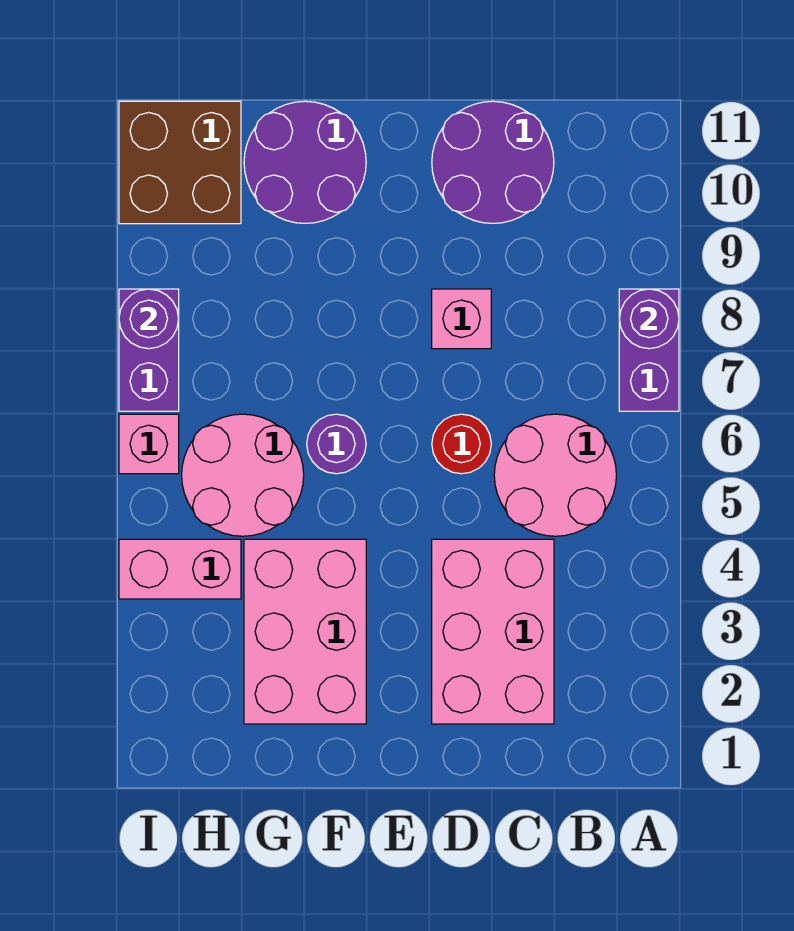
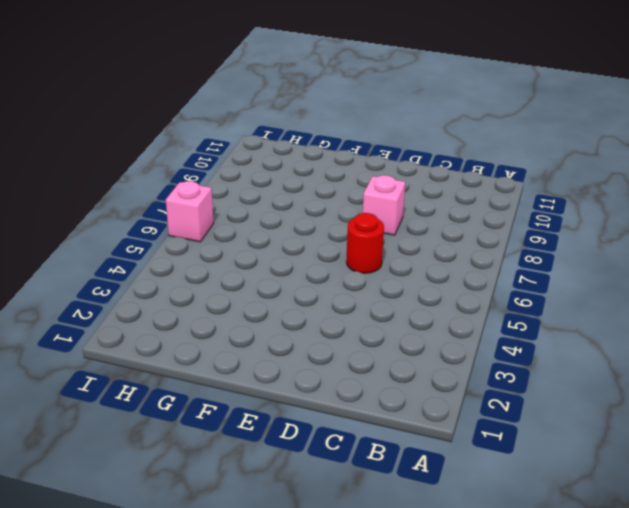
none -> purple 1x2 brick [619,289,679,411]
none -> pink 2x2 round brick [494,414,616,536]
none -> pink 2x3 brick [432,539,554,724]

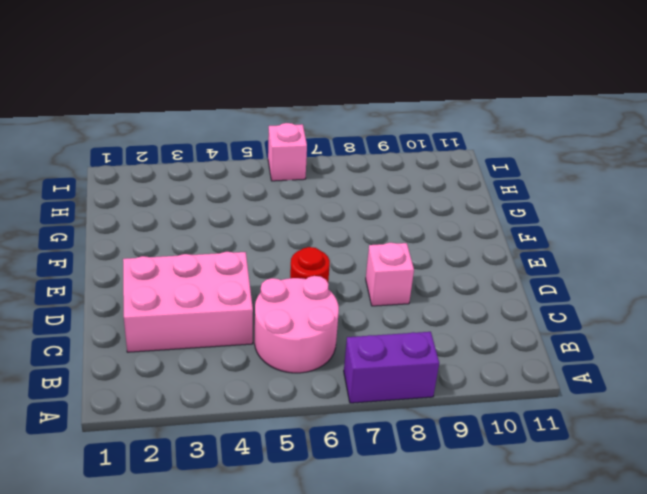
none -> purple 2x2 round brick [432,101,554,223]
none -> pink 2x3 brick [244,539,366,724]
none -> purple 1x1 round brick [307,414,366,474]

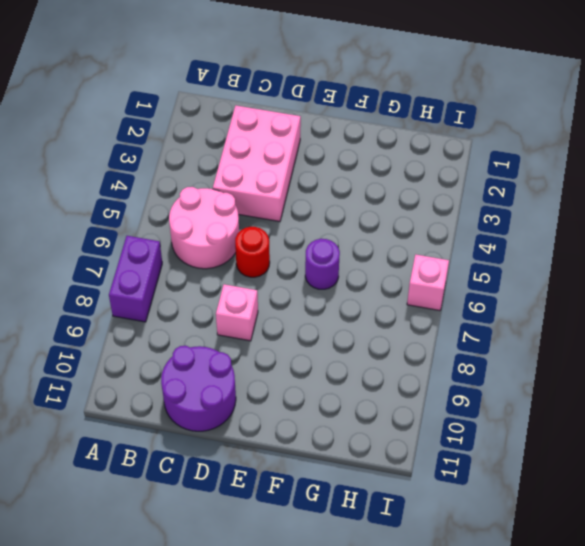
none -> pink 2x3 brick [244,539,366,724]
none -> purple 2x2 round brick [244,101,366,223]
none -> pink 2x2 round brick [182,414,304,536]

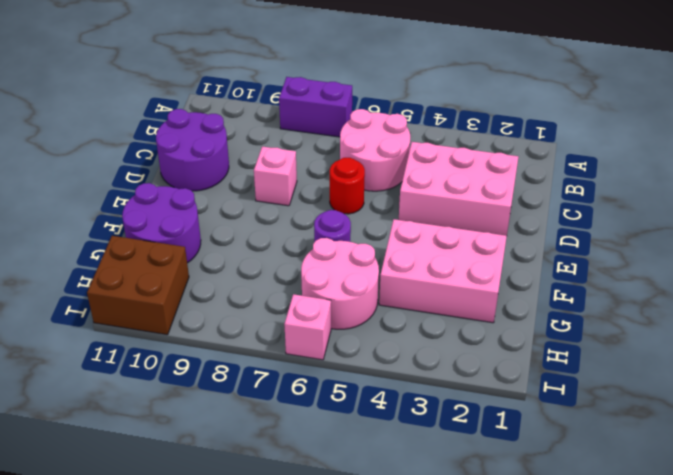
none -> pink 1x2 brick [119,539,241,599]
none -> purple 1x2 brick [119,289,179,411]
none -> purple 1x1 round brick [619,289,679,349]

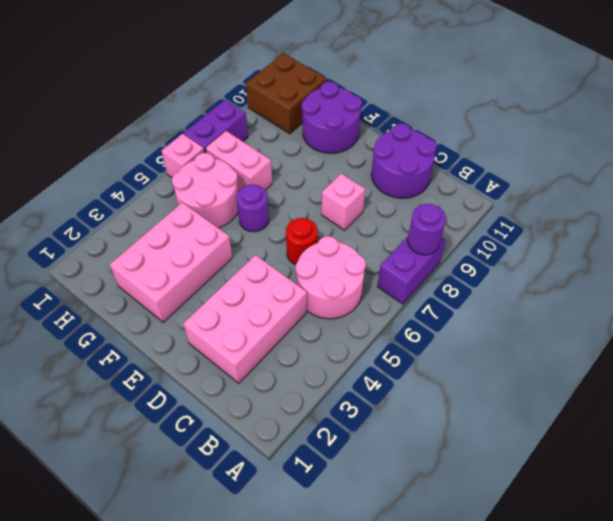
pink 1x2 brick [206,131,272,191] -> pink 1x2 brick moved to [119,539,241,599]
none -> purple 1x1 round brick [119,289,179,349]

